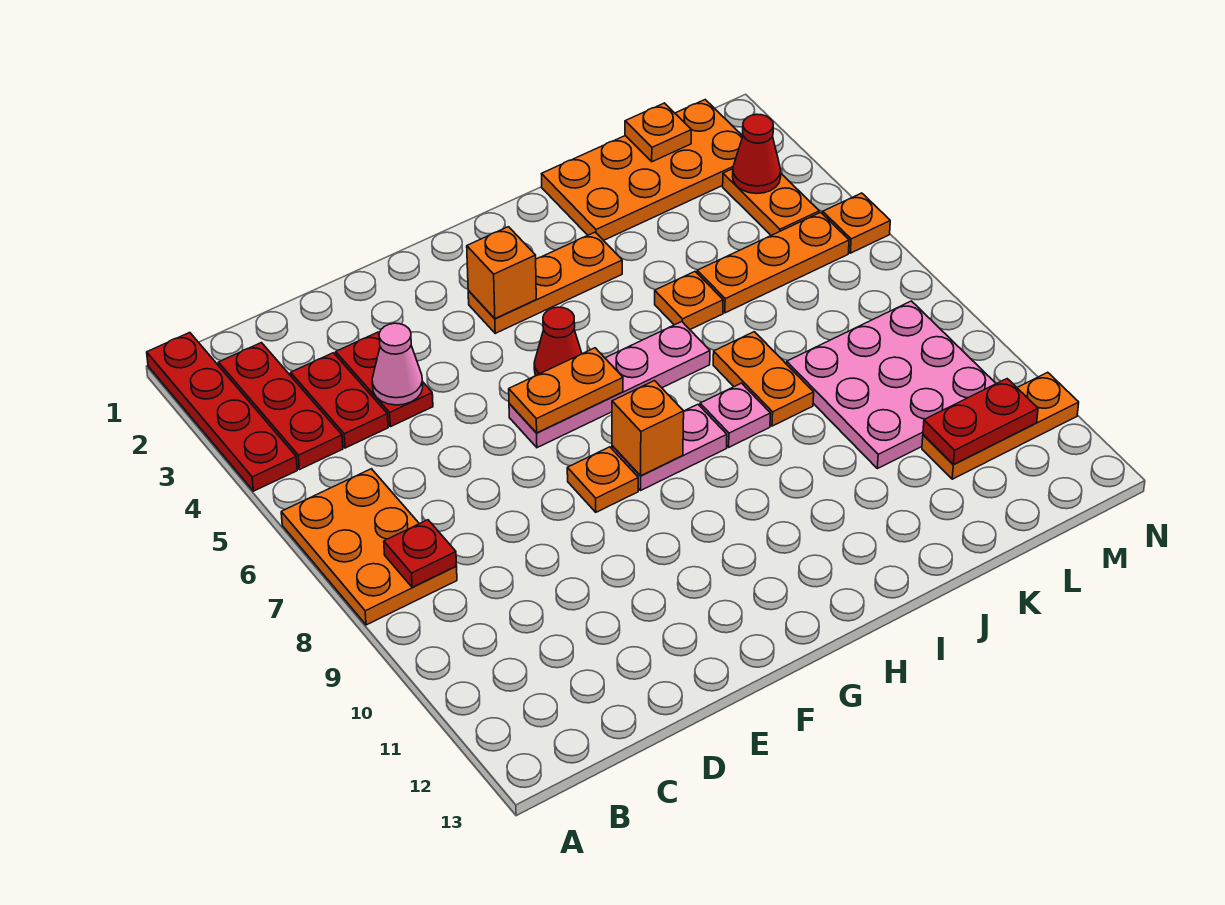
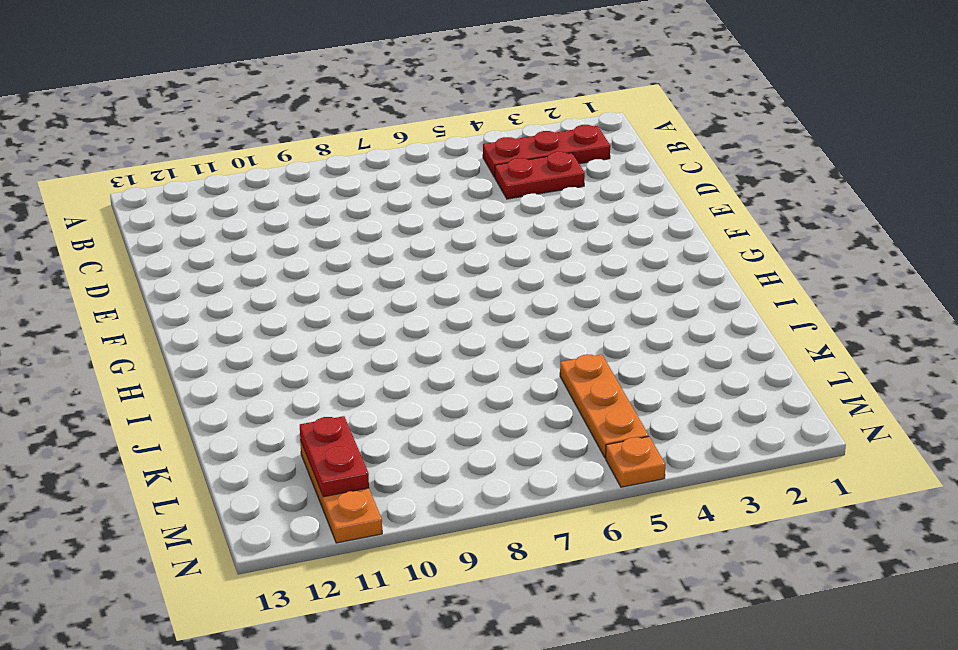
none -> red 1x4 plate [147,333,297,491]
none -> orange 2x3 plate [281,469,457,625]
none -> red 1x2 plate [336,332,433,427]

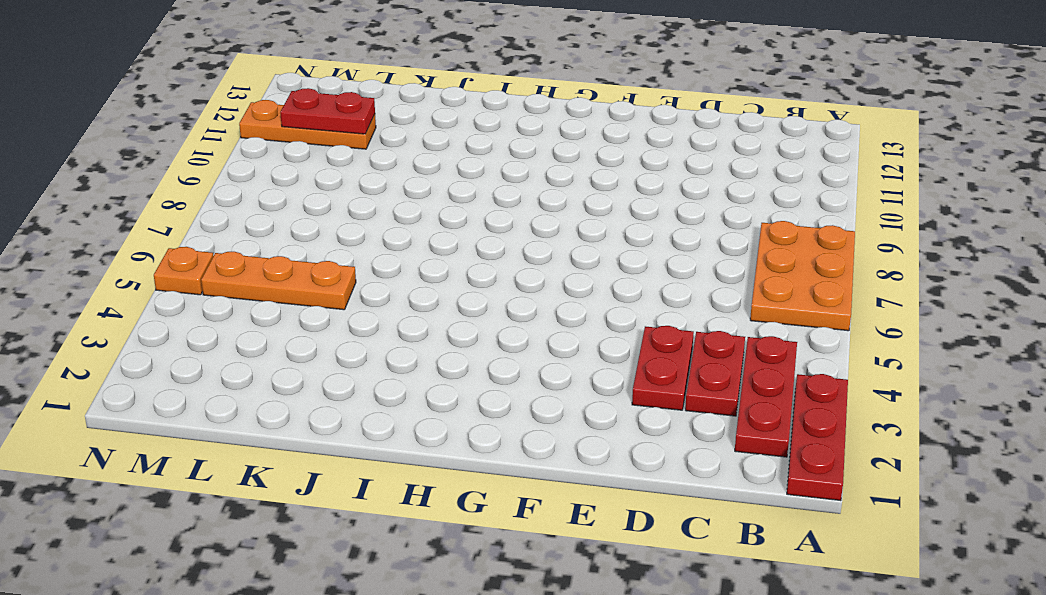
red 1x3 plate [787,374,848,501] -> red 1x4 plate [147,333,297,491]
none -> pink 1x4 plate [509,322,710,448]
none -> orange 1x1 plate [567,447,638,512]
none -> orange 1x3 plate [468,232,622,333]

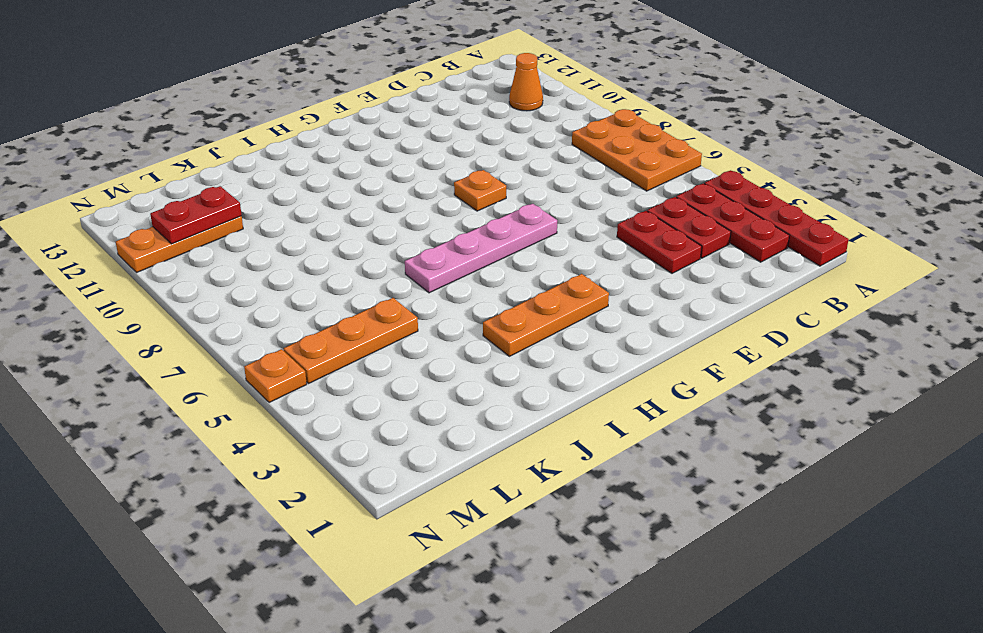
orange 1x1 cone [509,53,543,111] -> none
none -> red 1x1 cone [534,307,582,376]
none -> pink 1x2 plate [612,404,727,490]
none -> pink 1x1 plate [700,383,771,447]

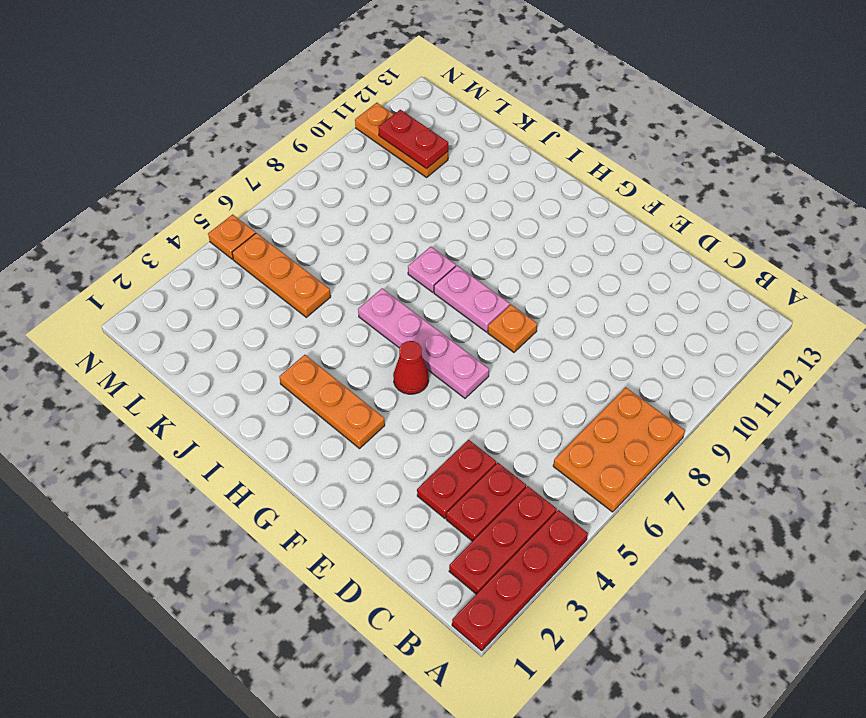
none -> orange 2x4 plate [542,100,743,240]
none -> orange 1x1 plate [655,272,723,329]
none -> orange 1x2 plate [713,332,814,426]

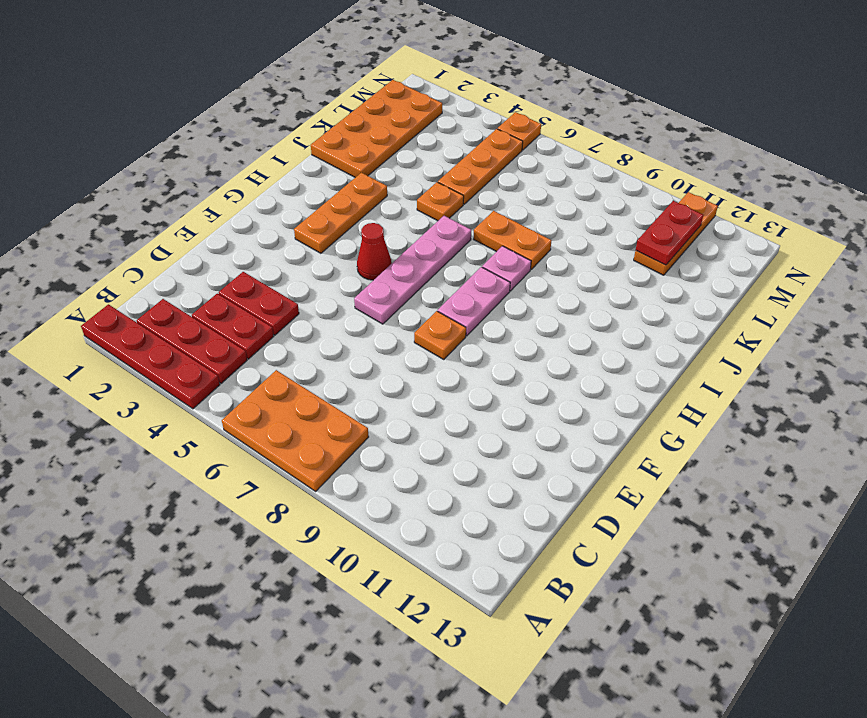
none -> pink 3x3 plate [787,301,996,469]
none -> orange 1x2 plate [723,169,819,235]
none -> red 1x1 plate [384,520,457,587]

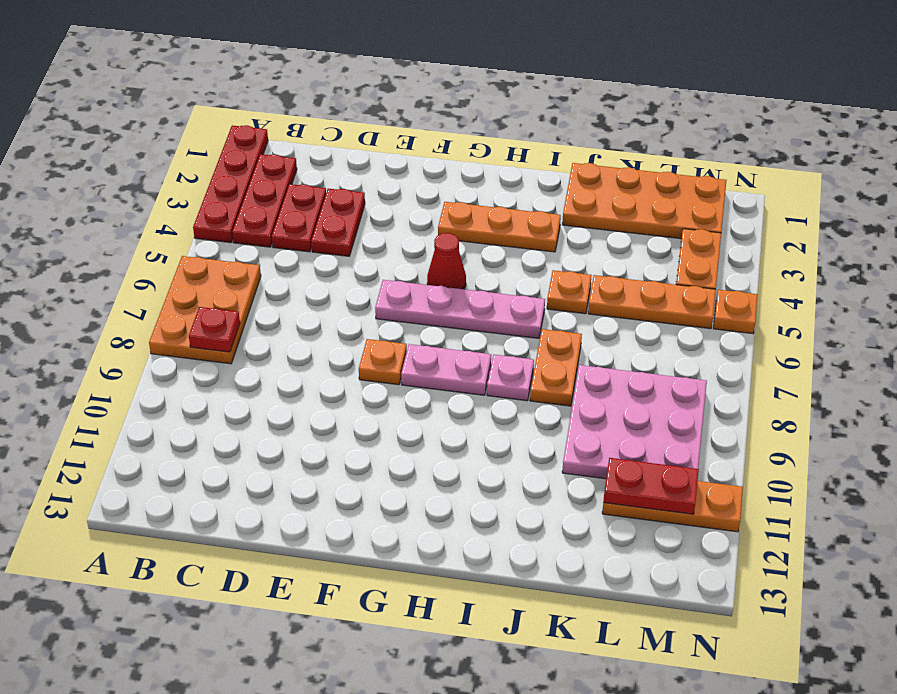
none -> pink 1x1 cone [372,323,423,405]
none -> orange 1x2 plate [509,348,623,433]
none -> orange 1x1 brick [467,227,536,319]

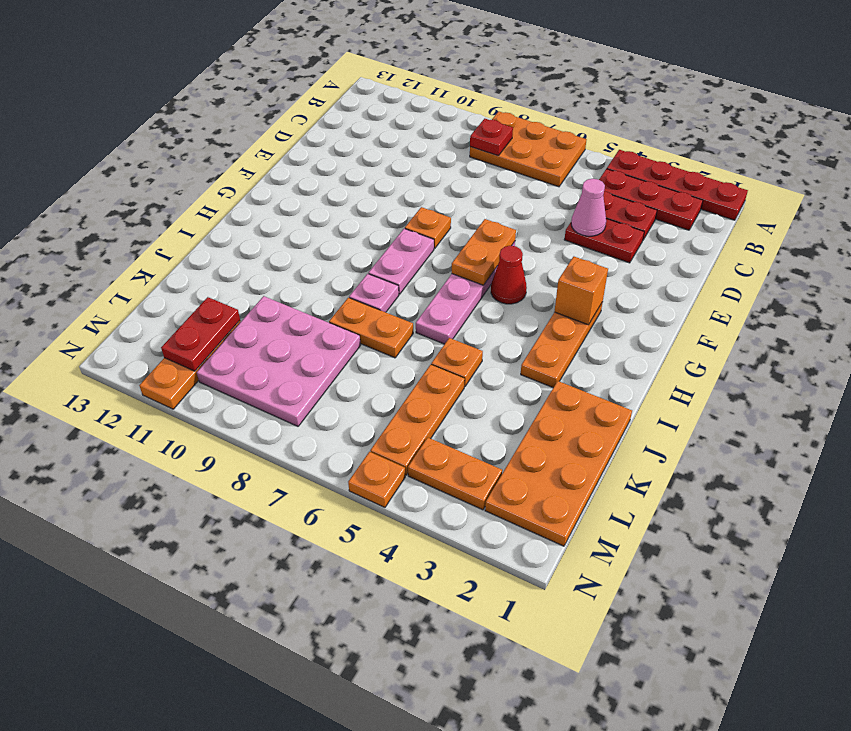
none -> orange 1x1 brick [612,381,684,476]
none -> orange 1x1 plate [625,103,691,162]
none -> red 1x1 cone [733,114,781,194]

